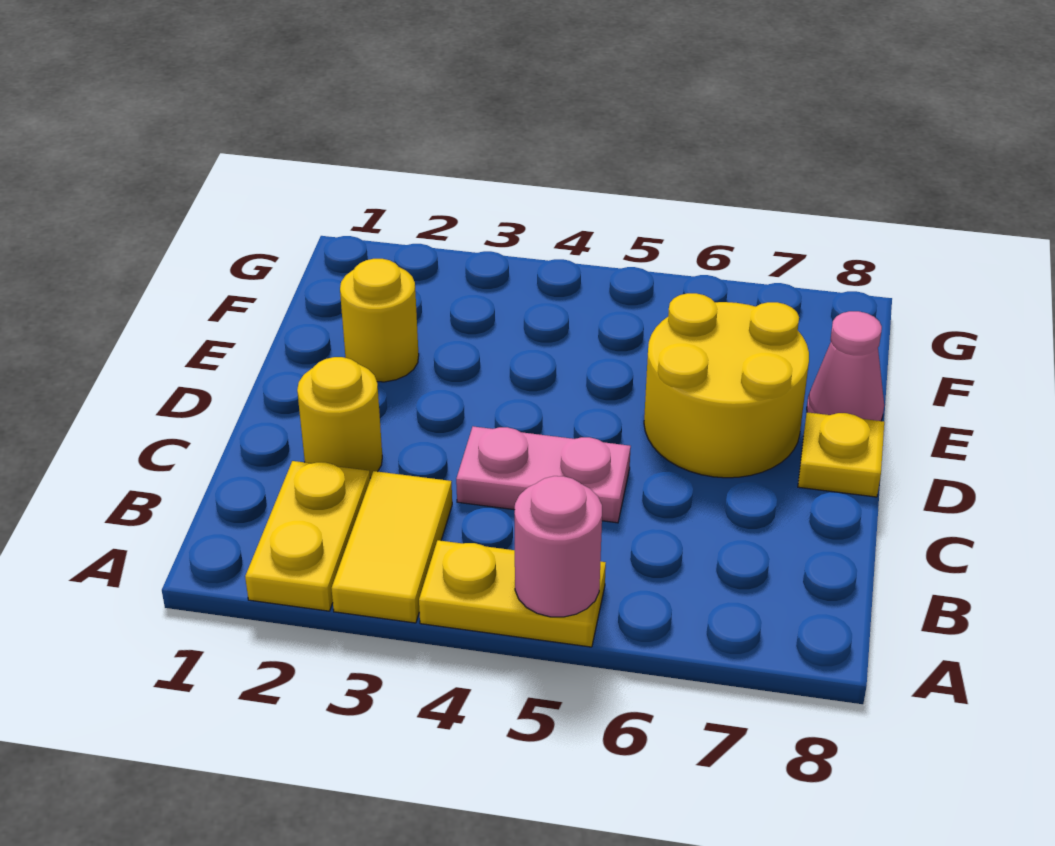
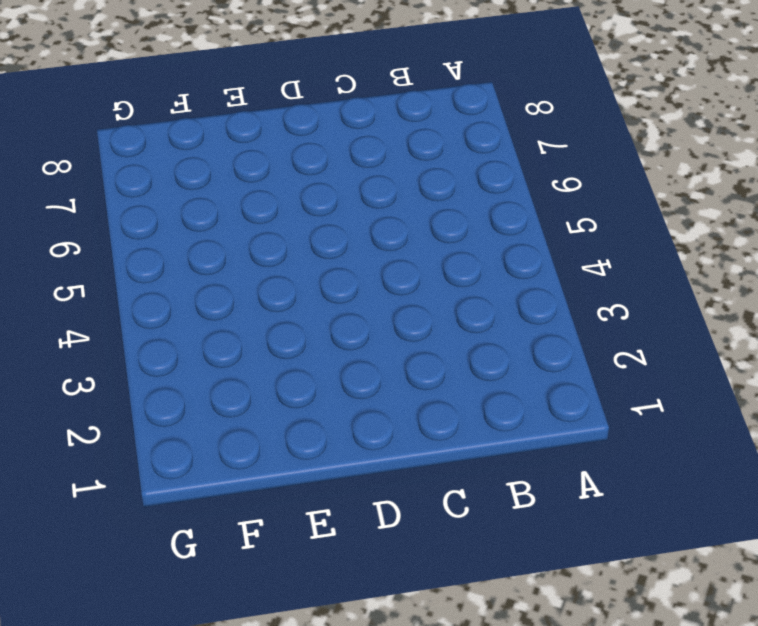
none -> yellow 1x2 plate [245,461,370,611]
none -> yellow 1x2 tile [331,471,452,623]

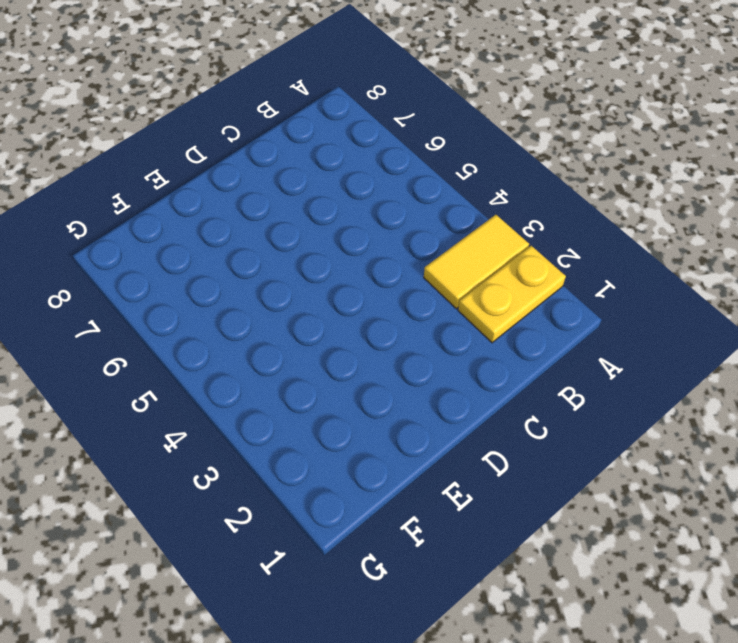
none -> yellow 1x2 plate [419,540,606,647]
none -> yellow 1x1 round brick [297,357,382,478]

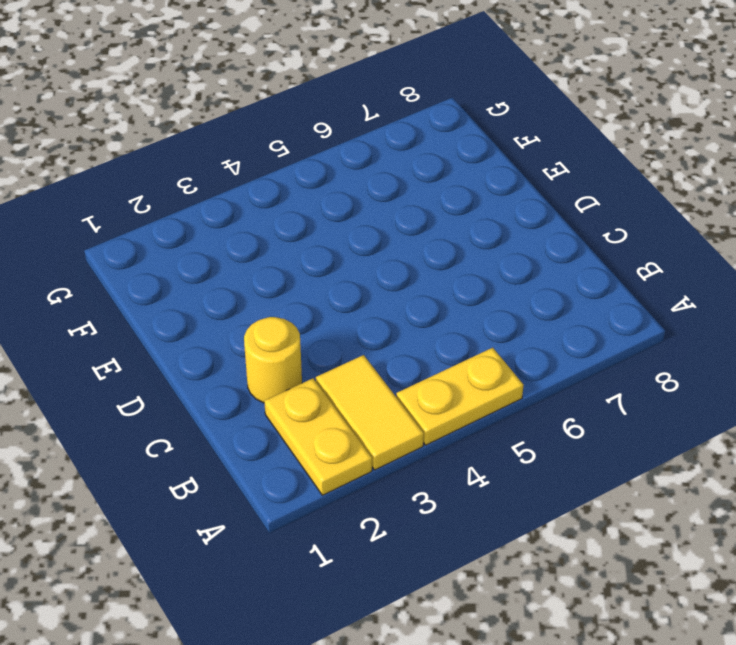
none -> pink 1x2 plate [456,426,631,523]
none -> yellow 2x2 round brick [644,293,809,478]

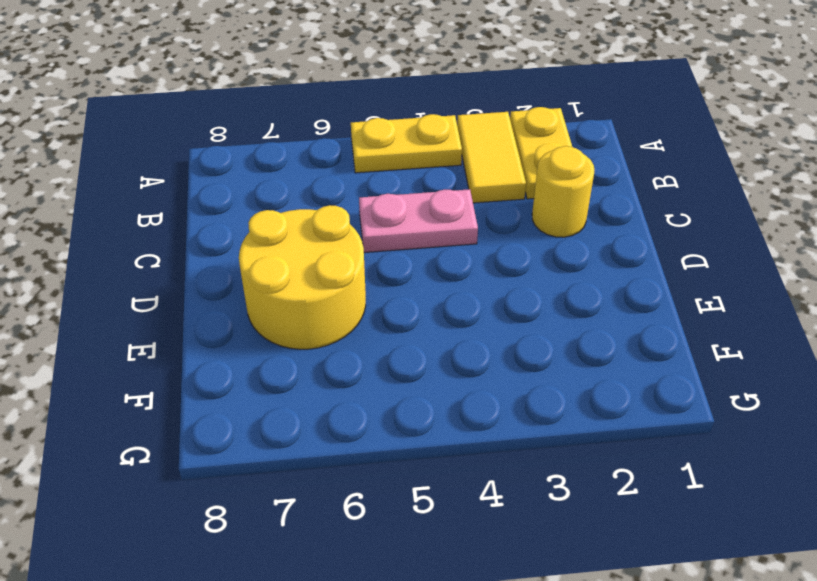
none -> yellow 1x1 plate [798,412,884,497]
none -> yellow 1x1 round brick [340,259,419,382]

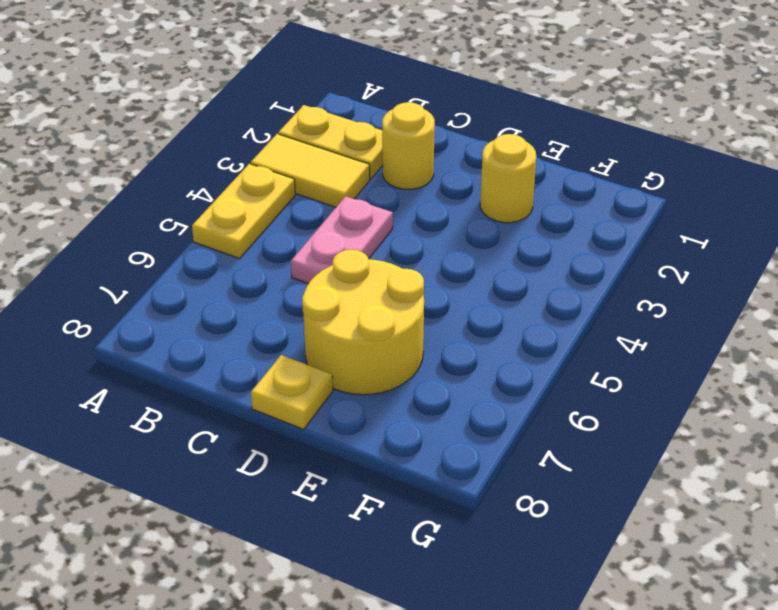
none -> pink 1x1 cone [807,311,884,421]
none -> pink 1x1 round brick [515,476,602,617]

